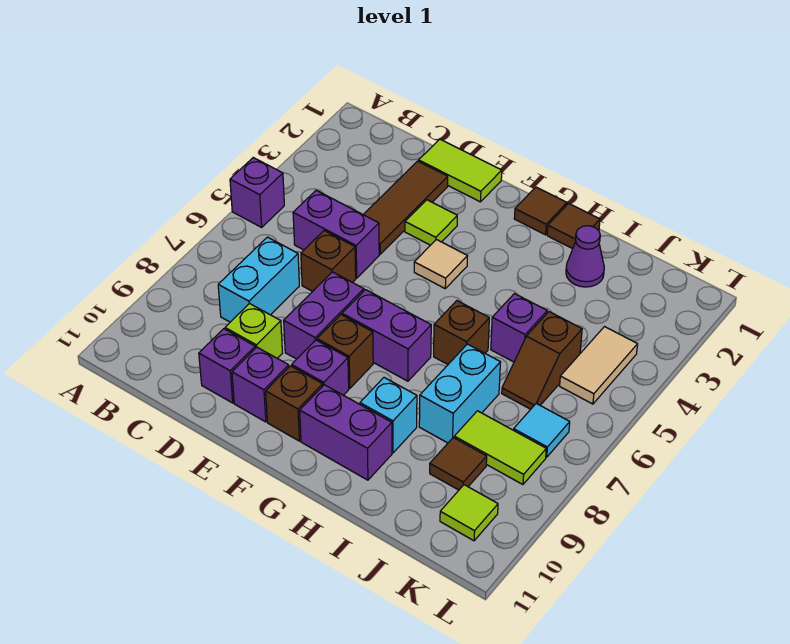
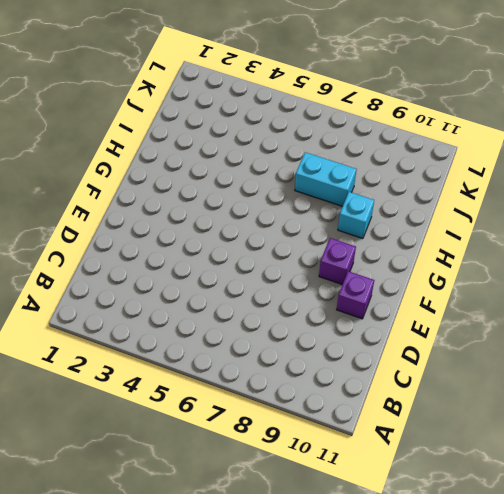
none -> purple 1x1 brick [230,158,284,227]
none -> purple 1x2 brick [293,190,379,278]
none -> cyan 1x2 brick [218,237,299,322]
none -> lime 1x2 tile [419,139,502,202]

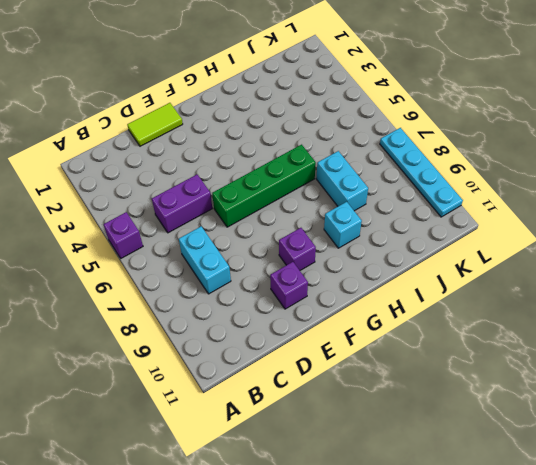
green 1x4 brick [212,145,316,227] -> brown 1x1 brick [434,301,489,364]
cyan 1x4 plate [380,128,463,217] -> none
none -> brown 1x3 tile [363,161,448,254]
none -> brown 1x1 brick [301,231,356,291]
none -> lime 1x1 brick [225,303,282,358]
none -> purple 1x1 brick [199,329,255,403]

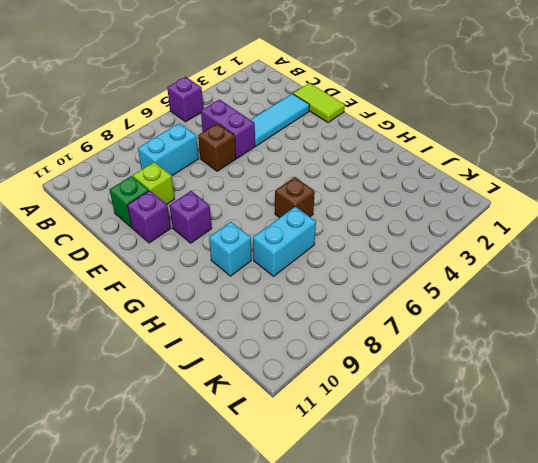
cyan 1x3 tile [251,94,309,146] -> brown 1x3 tile [363,161,448,254]
green 1x1 brick [109,176,149,227] -> purple 1x1 brick [199,329,255,403]
none -> lime 1x1 tile [405,200,457,245]
none -> purple 1x2 brick [284,272,364,359]
none -> tan 1x1 tile [414,240,467,288]
none -> purple 1x2 brick [342,290,431,381]

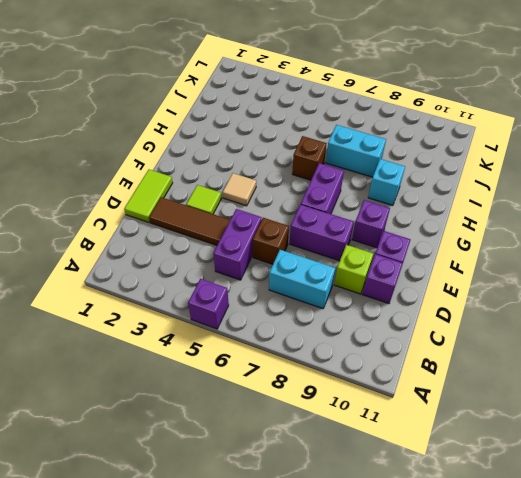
none -> brown 1x1 brick [317,315,373,388]
none -> brown 1x1 brick [266,366,323,441]
none -> brown 1x1 tile [514,187,567,235]
none -> purple 1x2 brick [300,385,392,480]

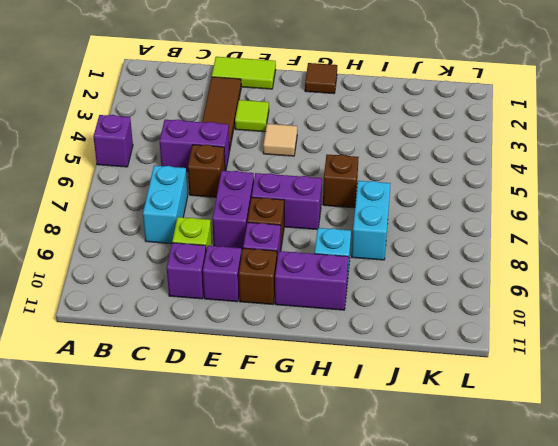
none -> brown 1x1 tile [547,203,600,249]
none -> purple 1x1 cone [566,226,604,287]
none -> purple 1x1 brick [491,294,547,362]
none -> brown 1x2 slope [502,312,582,409]

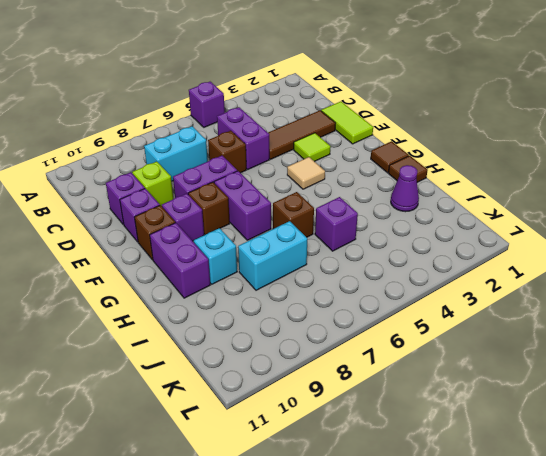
none -> brown 1x2 slope [502,312,582,409]
none -> lime 1x2 tile [454,411,546,485]
none -> brown 1x1 tile [430,438,487,490]
none -> tan 1x2 tile [560,327,638,404]

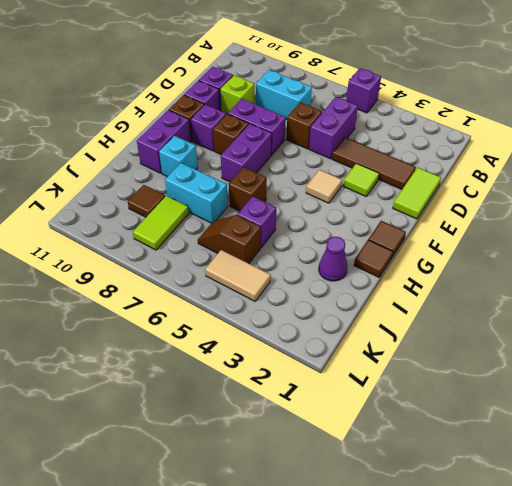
none -> cyan 1x1 tile [514,404,570,457]
none -> lime 1x1 tile [440,485,498,541]

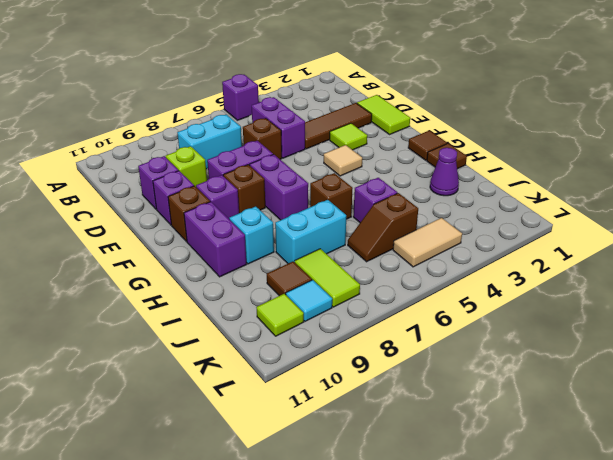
cyan 1x1 tile [286,280,332,321] -> cyan 1x1 tile moved to [514,404,570,457]

